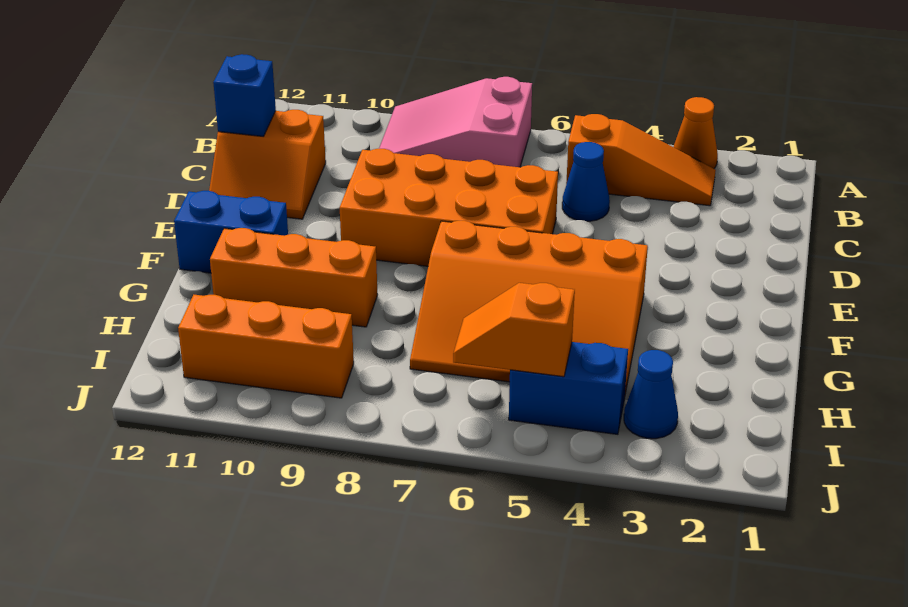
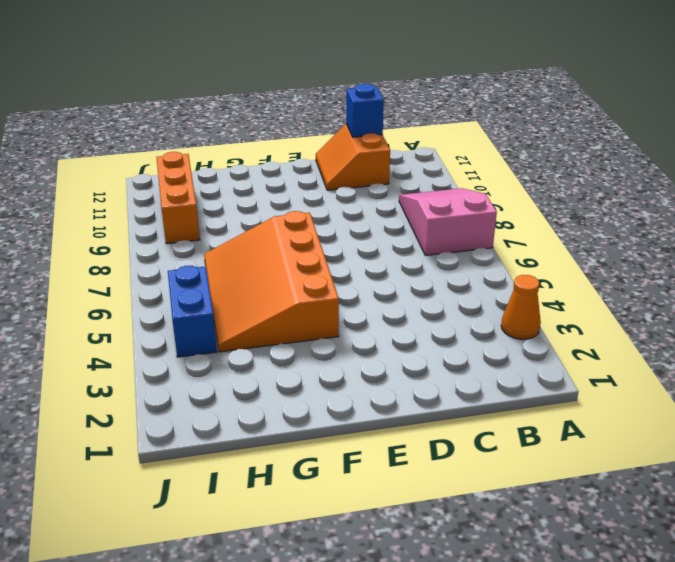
none -> orange 1x3 slope [566,114,716,206]
none -> blue 1x1 cone [562,142,610,221]
none -> orange 2x4 brick [340,149,558,266]

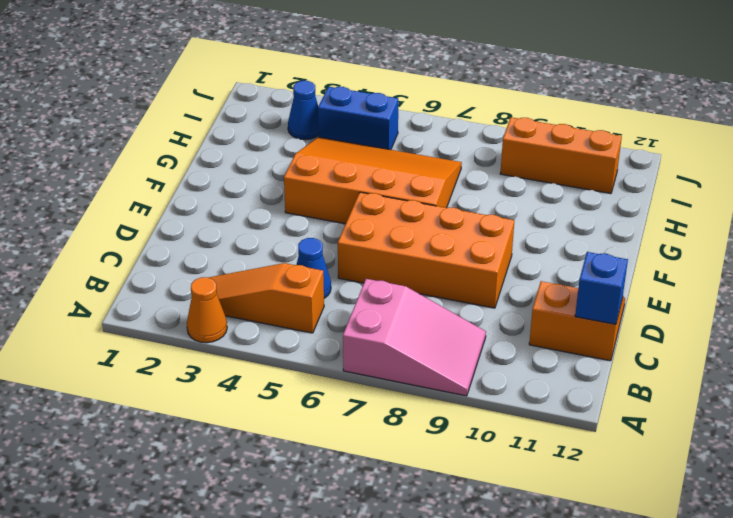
none -> blue 1x2 brick [174,191,288,273]
none -> orange 1x3 brick [210,228,378,327]
none -> orange 1x2 slope [453,283,575,377]

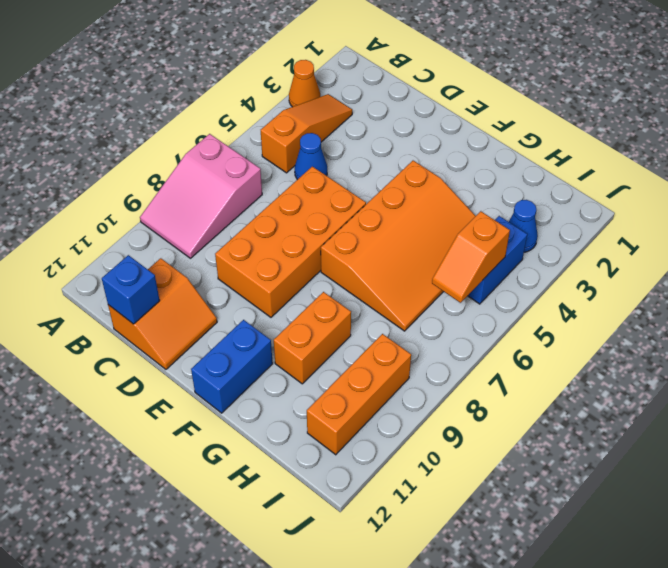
orange 1x2 brick [274,292,351,384] -> orange 1x3 brick [210,228,378,327]

